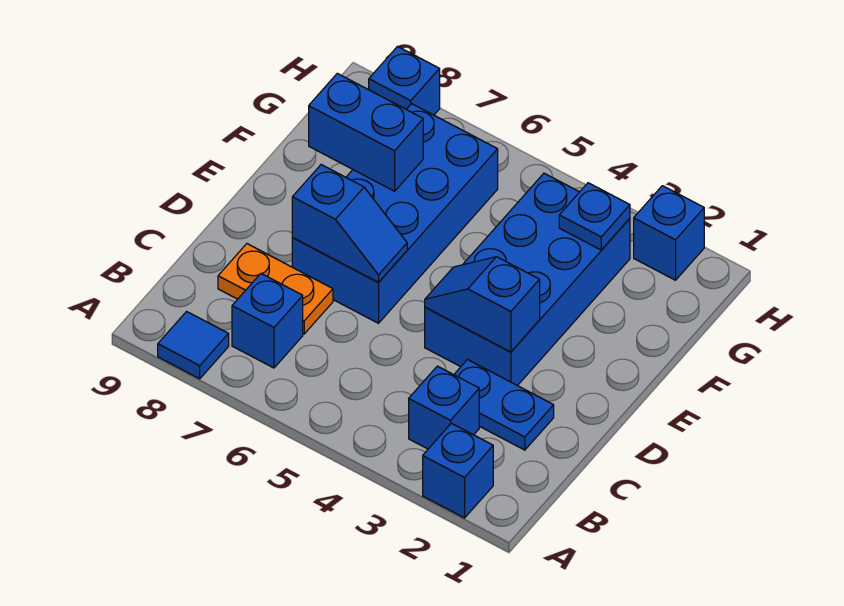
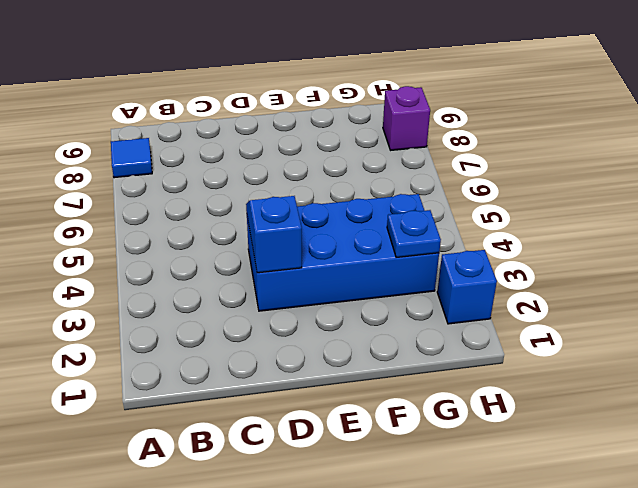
purple 1x1 brick [383,86,430,150] -> blue 1x1 brick [369,47,440,115]
none -> blue 1x1 brick [423,423,493,518]
none -> blue 1x1 brick [409,366,479,449]
none -> blue 1x1 brick [232,274,303,368]

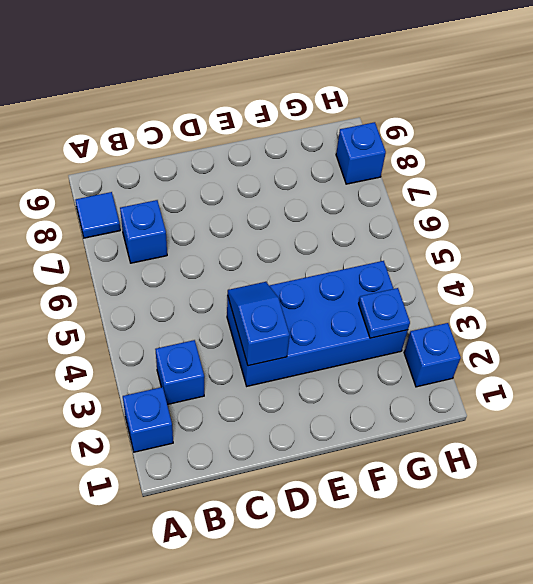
none -> blue 1x2 plate [454,360,554,450]
none -> orange 1x2 plate [218,244,333,334]
none -> blue 2x4 brick [292,104,498,323]

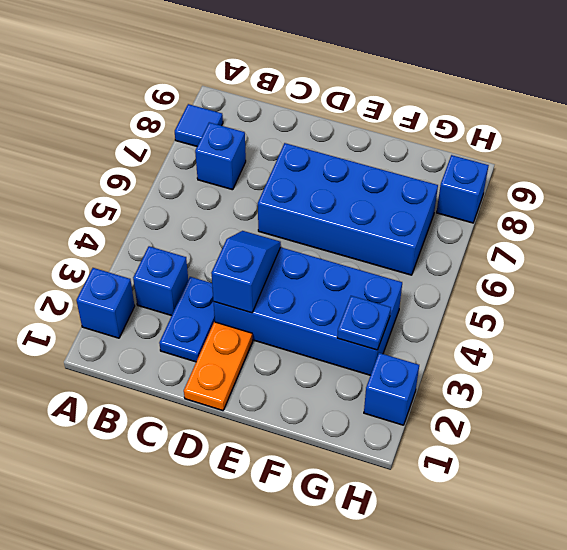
orange 1x2 plate [184,322,253,411] -> orange 1x2 plate moved to [218,244,333,334]
none -> blue 1x2 slope [292,165,407,283]
none -> blue 1x2 brick [309,73,423,191]

